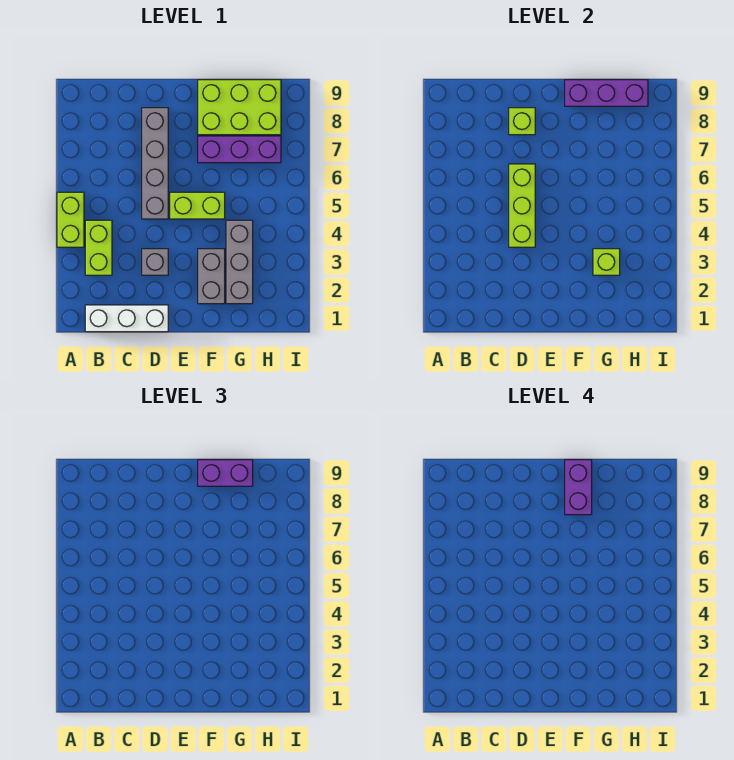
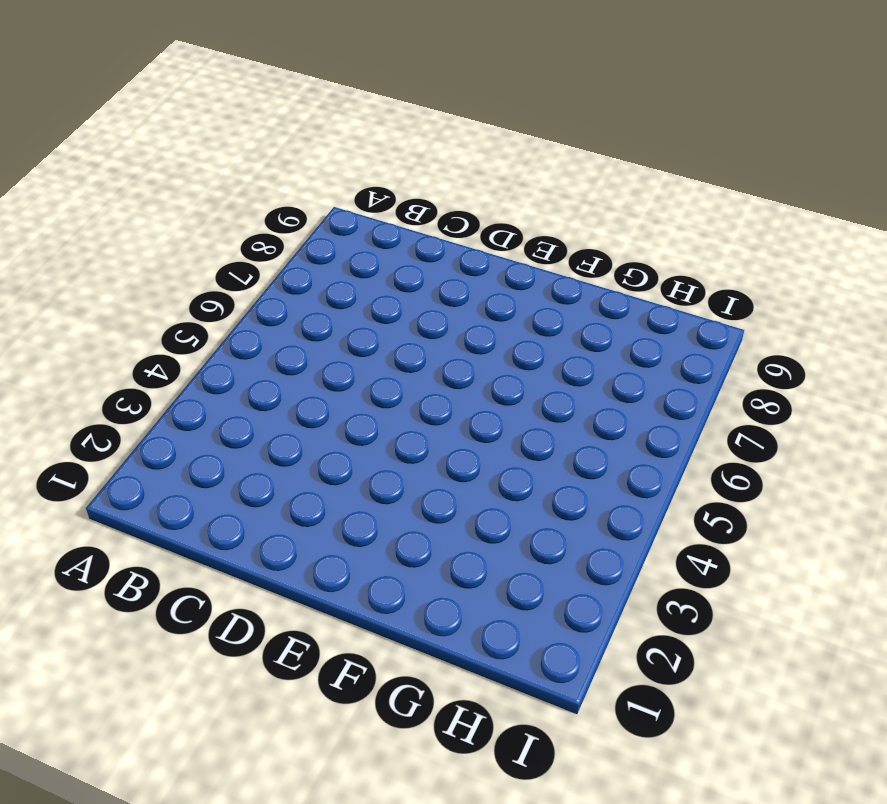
none -> lime 1x2 brick [57,192,84,247]
none -> white 1x3 brick [85,305,168,332]
none -> lime 1x2 brick [85,220,112,275]

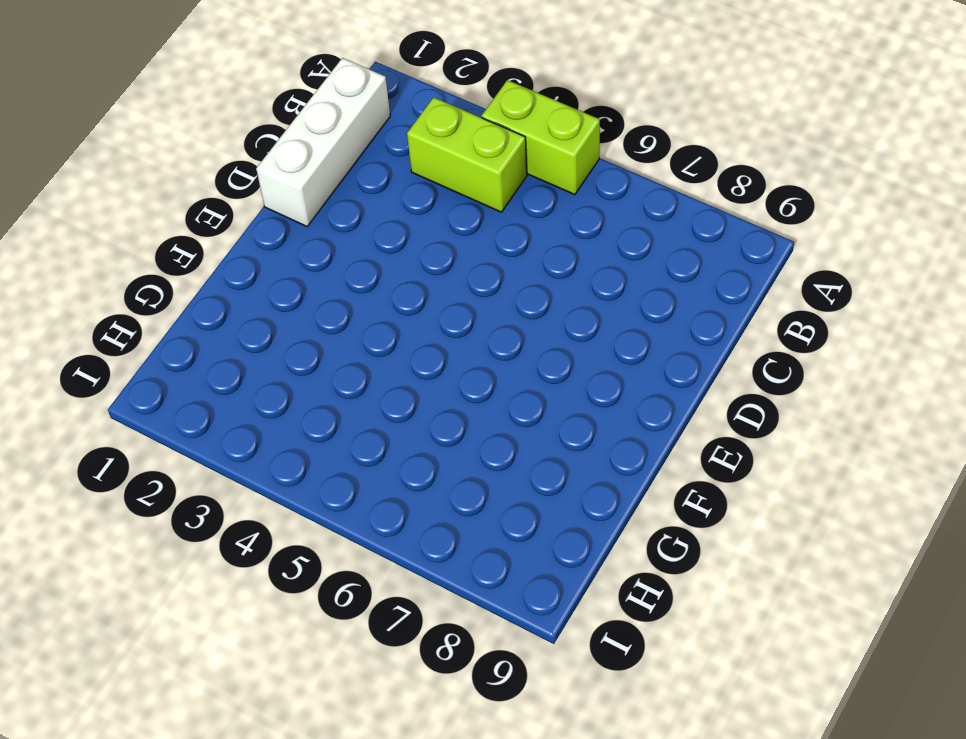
none -> grey 1x1 brick [142,249,168,275]
none -> grey 1x4 brick [142,108,168,219]
none -> lime 1x2 brick [170,192,225,219]

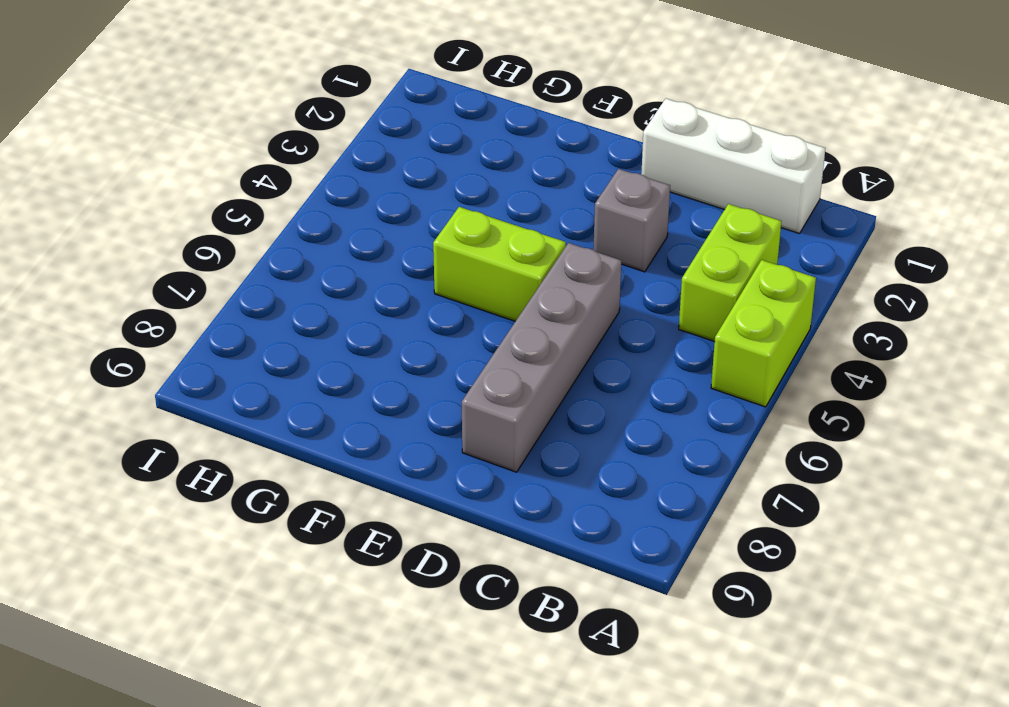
none -> grey 1x2 brick [198,249,225,304]
none -> purple 1x3 brick [198,136,281,163]
none -> lime 2x3 brick [198,80,281,135]

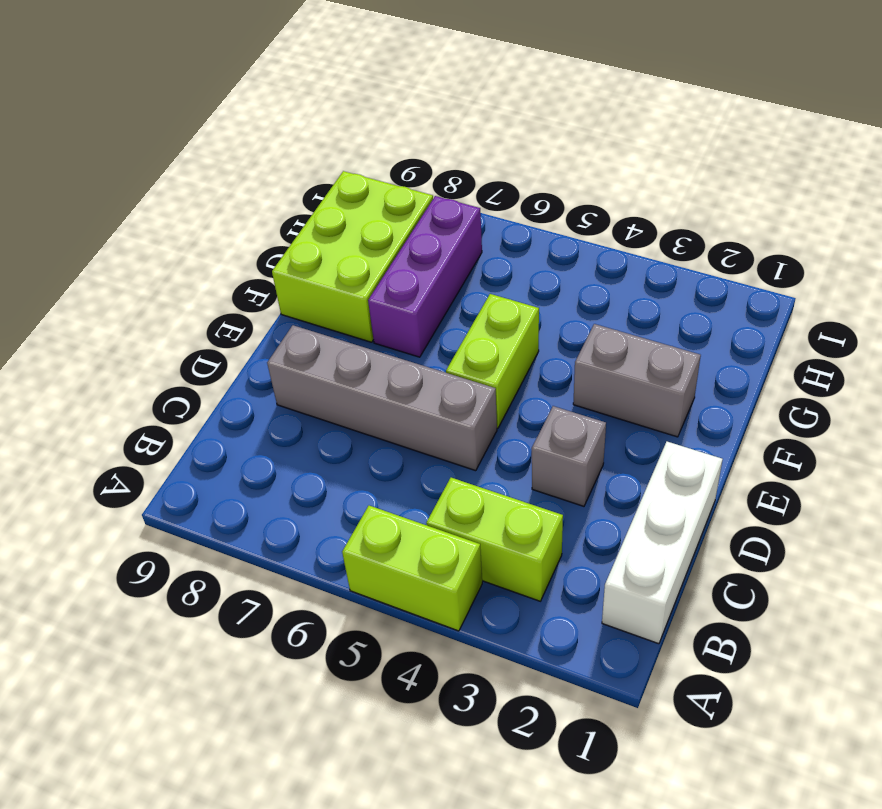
none -> grey 1x3 brick [226,220,253,304]
none -> lime 1x3 brick [509,164,535,247]
none -> lime 1x1 brick [509,108,535,135]

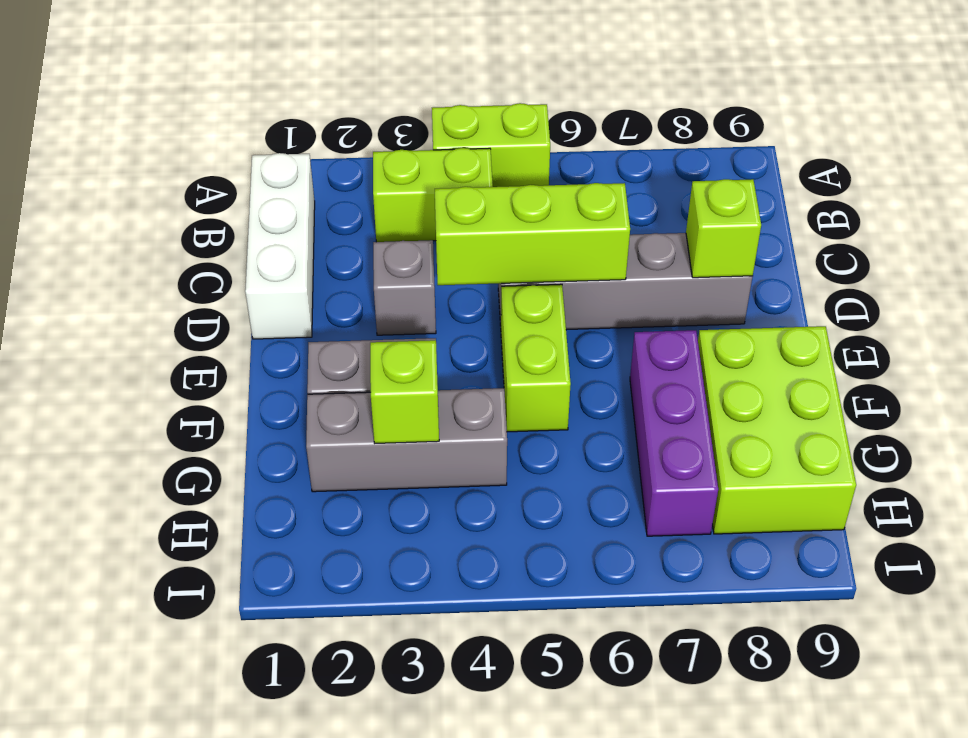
none -> purple 1x3 brick [565,80,648,106]
none -> purple 1x2 brick [198,460,253,486]
none -> purple 1x2 brick [565,460,592,515]

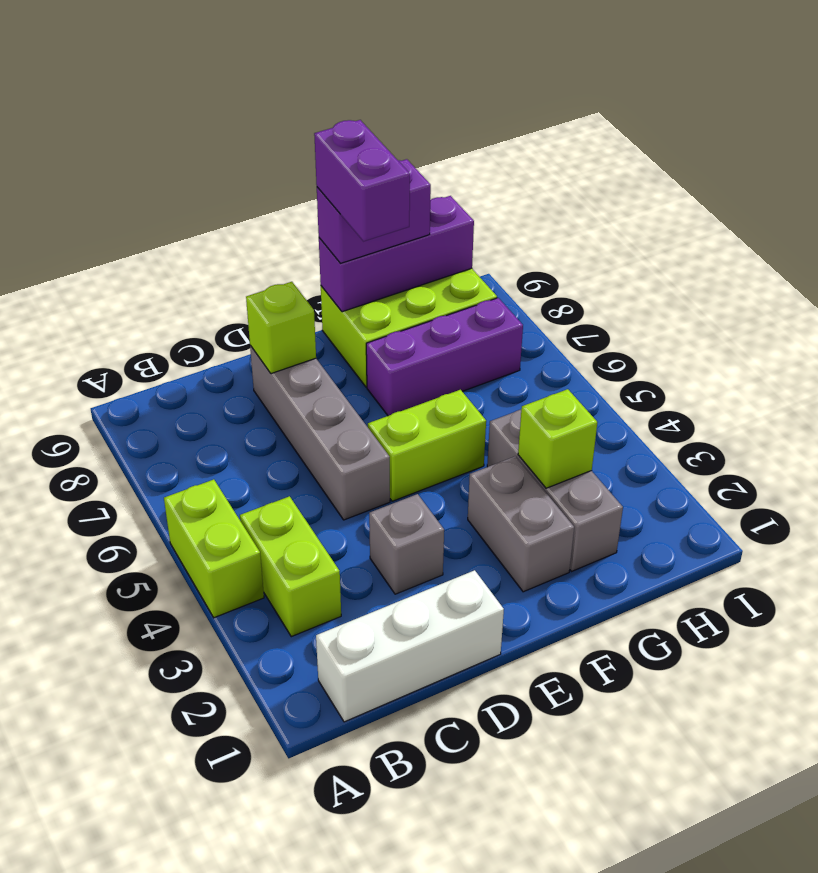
none -> lime 1x3 brick [509,164,535,247]

